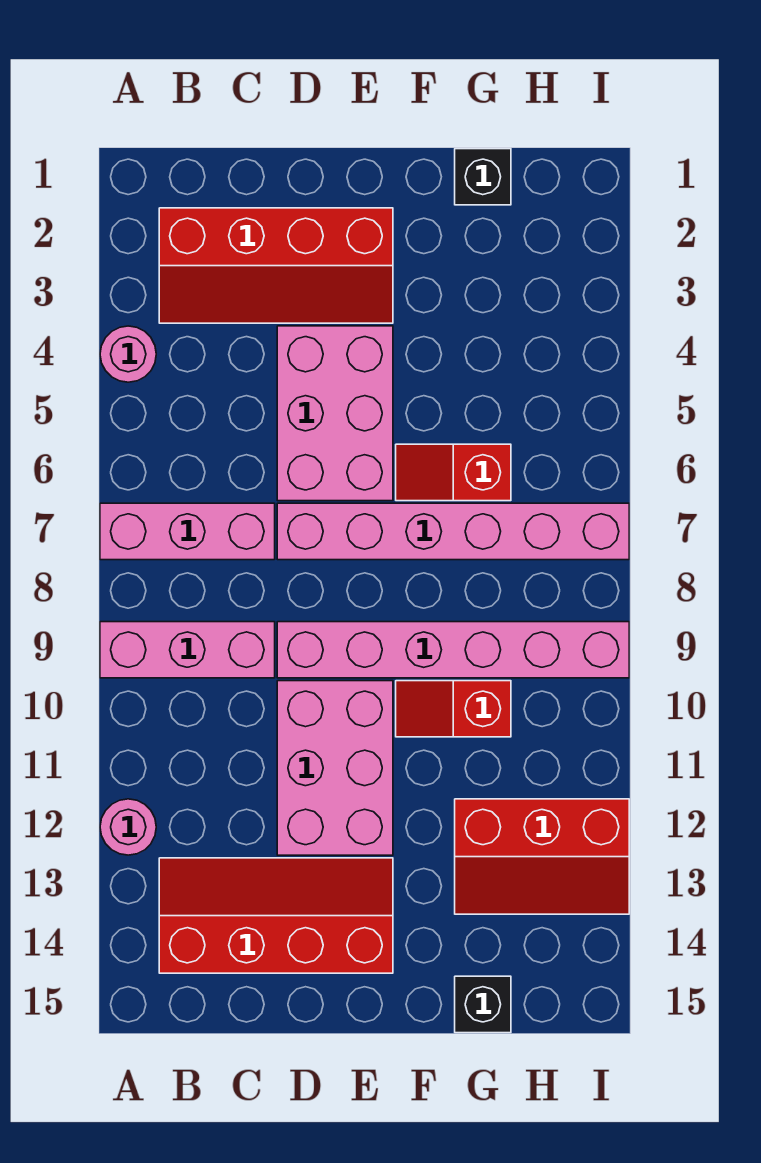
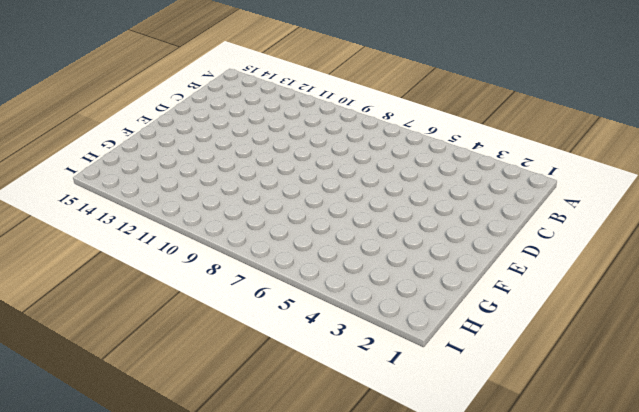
none -> pink 1x1 round brick [100,326,156,382]
none -> pink 1x3 brick [100,503,275,560]
none -> pink 1x3 brick [100,622,275,678]

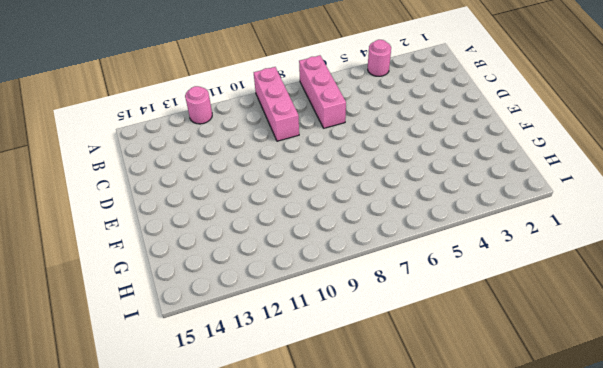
none -> red 2x4 slope [159,208,393,323]
none -> red 2x4 slope [159,858,393,973]
none -> pink 2x3 brick [277,326,393,501]

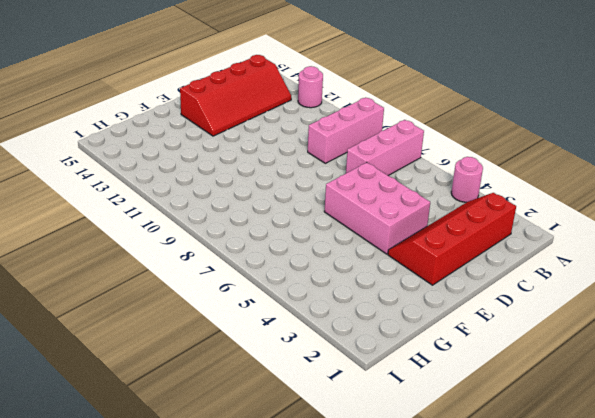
none -> pink 1x6 brick [277,503,629,560]
none -> pink 1x6 brick [277,622,629,678]
none -> pink 2x3 brick [277,681,393,855]

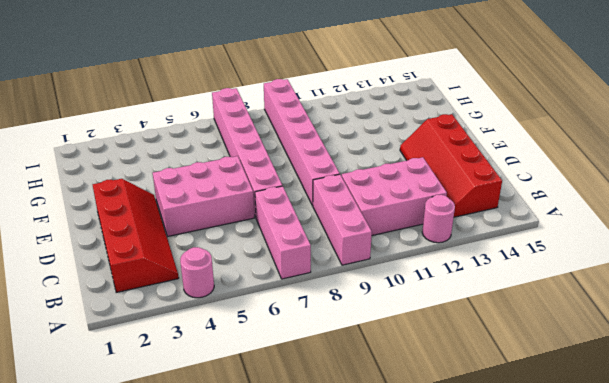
pink 2x3 brick [341,157,447,235] -> pink 2x3 brick moved to [277,681,393,855]
none -> red 1x2 slope [396,444,511,501]
none -> red 1x2 slope [396,681,511,737]
none -> black 1x1 brick [455,149,511,205]

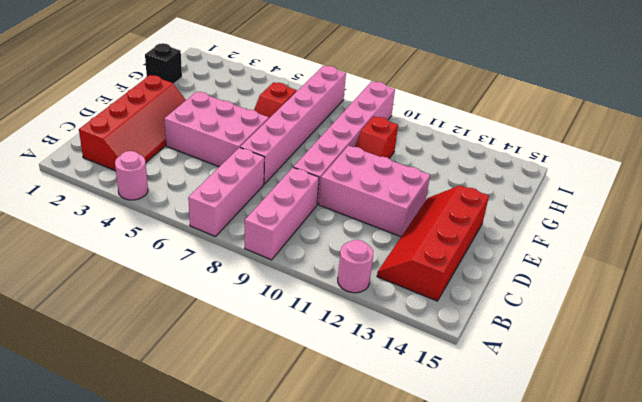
none -> red 2x3 slope [455,799,629,914]
none -> black 1x1 brick [455,976,511,1033]

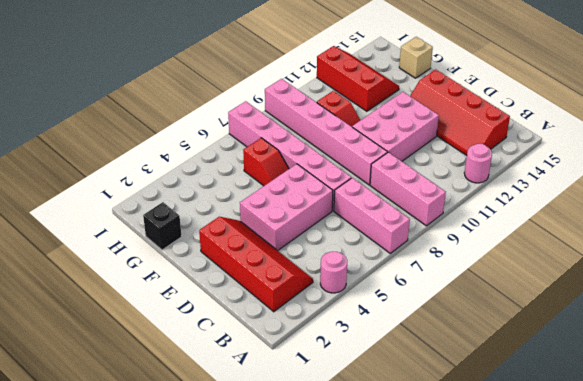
tan 1x1 brick [399,37,433,78] -> black 1x1 brick [455,976,511,1033]

